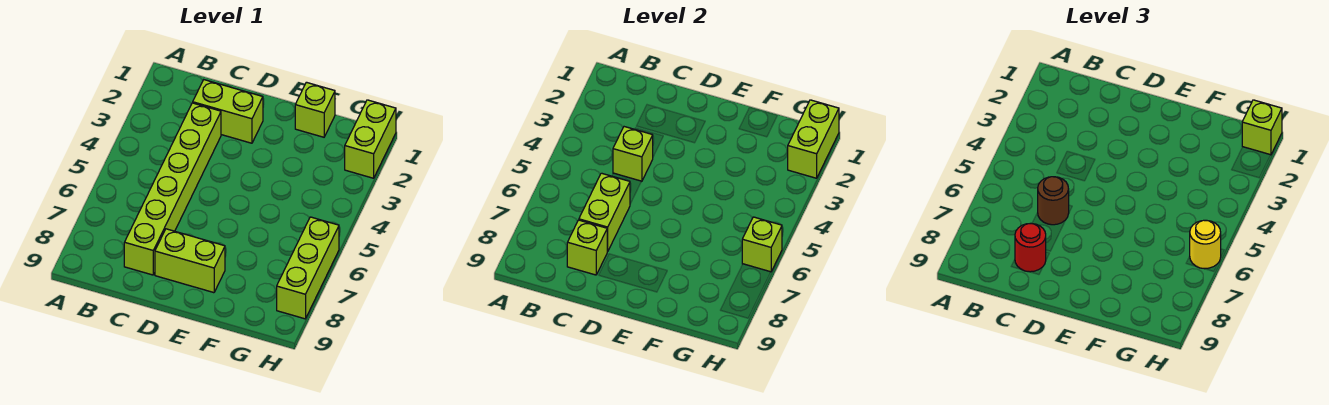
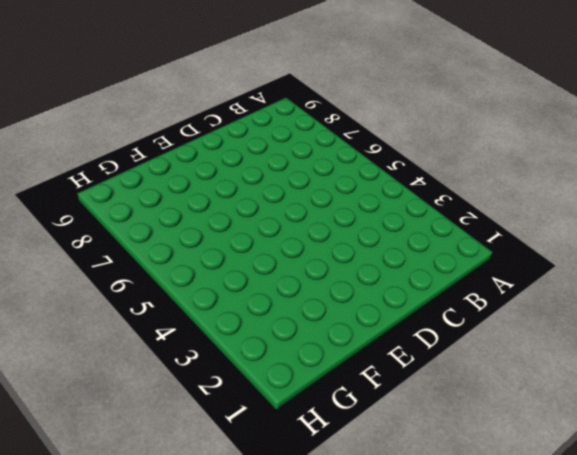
none -> lime 1x2 brick [193,80,263,143]
none -> lime 1x6 brick [124,103,221,275]
none -> lime 1x2 brick [155,229,225,293]

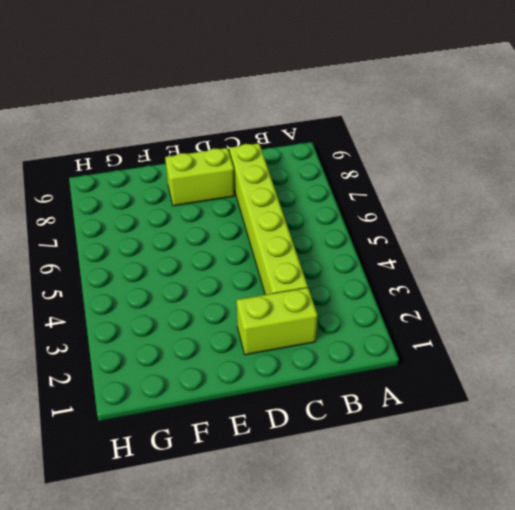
none -> lime 1x1 brick [295,82,335,137]
none -> lime 1x2 brick [345,100,396,178]
none -> lime 1x3 brick [277,217,339,319]

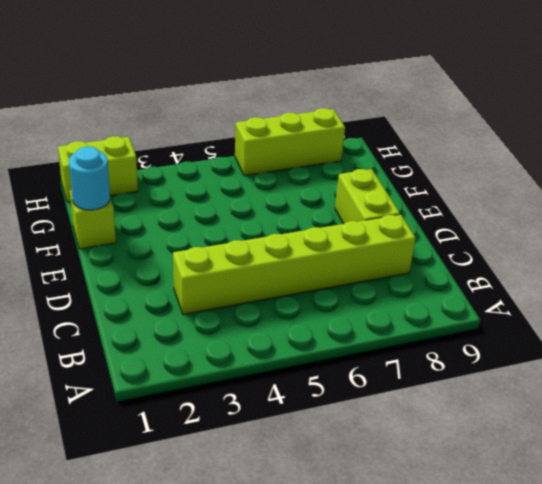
cyan 1x1 round brick [69,147,110,210] -> none
none -> lime 1x2 brick [193,80,263,143]
none -> lime 1x1 brick [613,127,653,181]
none -> lime 1x2 brick [579,173,630,251]

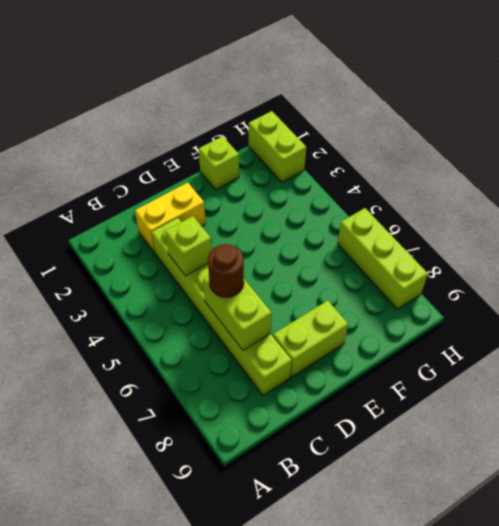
yellow 1x2 brick [135,183,206,252] -> lime 1x2 brick [193,80,263,143]
none -> lime 1x1 brick [567,220,608,275]
none -> lime 1x2 brick [788,100,839,178]
none -> lime 1x1 brick [742,217,782,272]

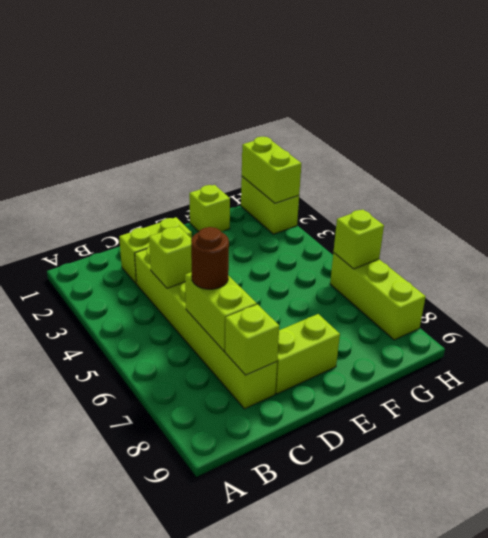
none -> red 1x1 round brick [1015,223,1046,272]
none -> lime 1x1 brick [1242,100,1282,155]
none -> yellow 1x1 round brick [1190,220,1221,269]

